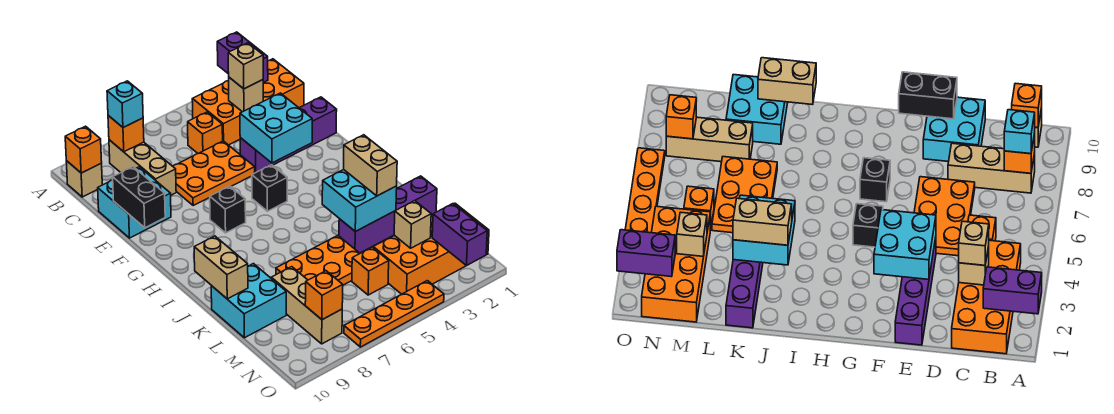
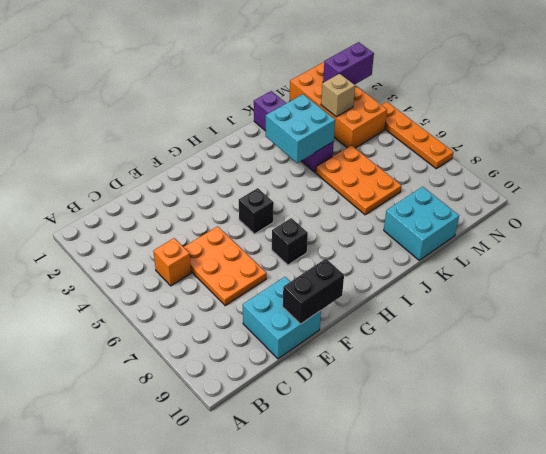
none -> orange 2x4 brick [192,59,304,145]
none -> tan 1x3 brick [109,140,176,195]
none -> tan 1x1 brick [66,161,102,197]
none -> purple 1x4 brick [240,97,337,173]

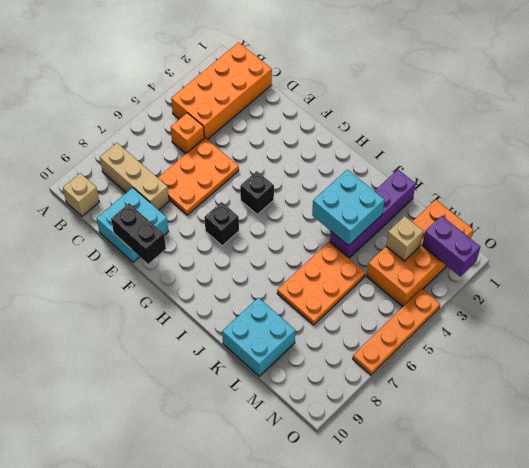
none -> purple 1x4 brick [240,97,337,173]
none -> tan 1x3 brick [271,267,342,344]
none -> orange 1x1 brick [352,247,389,295]
none -> purple 1x2 brick [217,32,268,83]

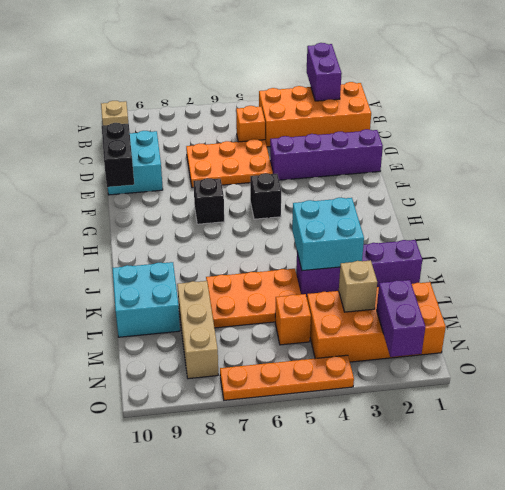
none -> tan 1x3 brick [109,140,176,195]
none -> orange 1x1 brick [108,116,144,152]
none -> orange 1x1 brick [65,126,102,173]
none -> tan 1x1 brick [229,77,263,112]

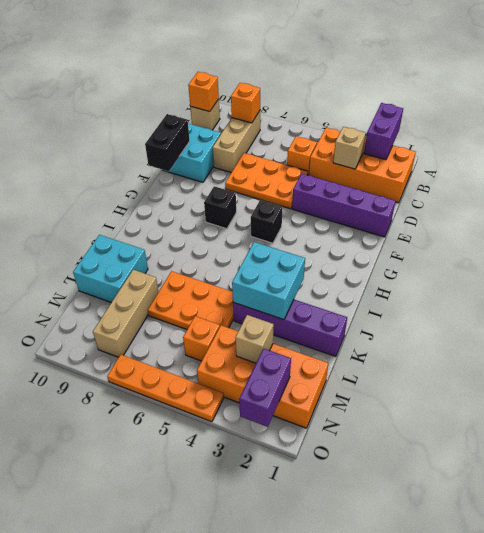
none -> cyan 2x2 brick [240,93,312,163]
none -> tan 1x2 brick [194,236,248,299]
none -> orange 1x1 brick [305,271,343,320]
none -> cyan 1x1 brick [107,81,143,127]

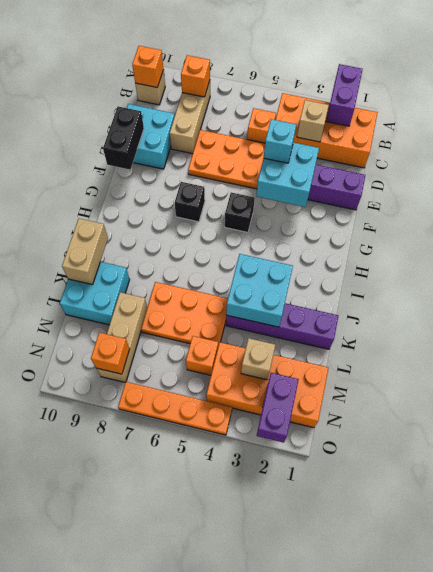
cyan 1x1 brick [264,119,296,163] -> cyan 1x1 brick moved to [107,81,143,127]
none -> tan 1x1 brick [228,43,263,89]
none -> tan 1x2 brick [344,135,397,196]

